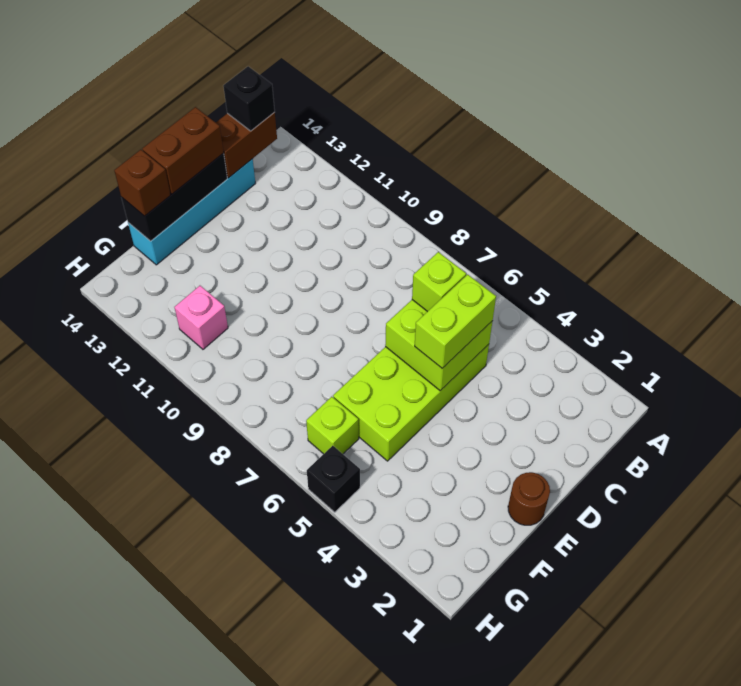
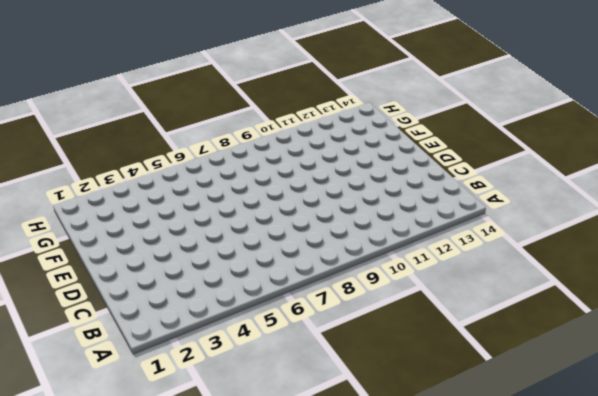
none -> lime 2x4 brick [333,344,489,461]
none -> cyan 1x4 brick [128,159,255,265]
none -> brown 1x1 round brick [508,472,550,525]

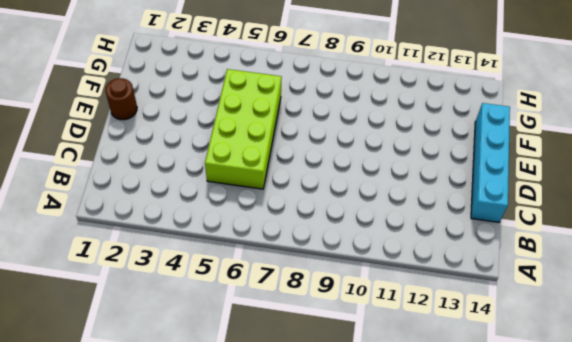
none -> lime 1x1 brick [306,397,359,454]
none -> pink 1x1 brick [174,286,228,349]
none -> black 1x1 brick [307,446,360,512]

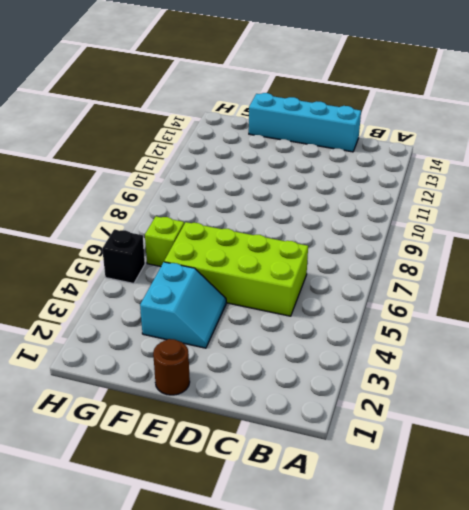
cyan 2x2 slope [140,262,226,348] -> none
none -> pink 1x1 brick [174,286,228,349]
none -> brown 1x2 brick [216,112,277,178]
none -> lime 2x2 brick [385,300,492,391]

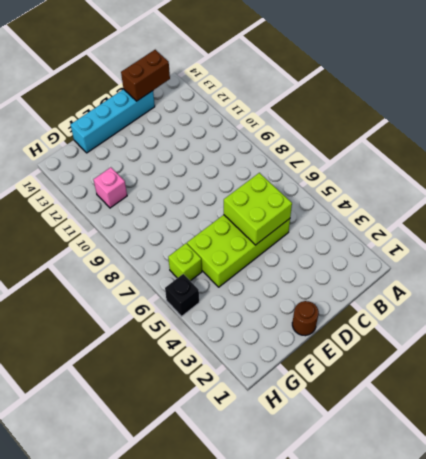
none -> black 1x3 brick [121,153,227,241]
none -> black 1x1 brick [223,66,275,131]
none -> lime 1x2 brick [415,274,496,368]

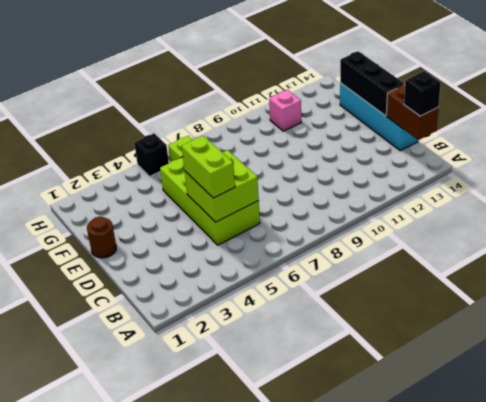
none -> lime 1x1 brick [412,252,466,312]
none -> brown 1x2 brick [142,107,224,194]
none -> brown 1x1 brick [114,150,171,216]

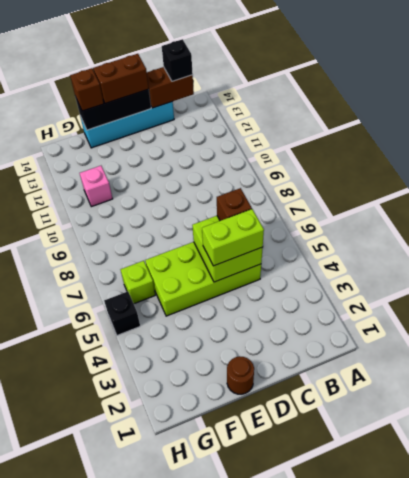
brown 1x1 brick [217,188,252,221] -> lime 1x1 brick [412,252,466,312]

